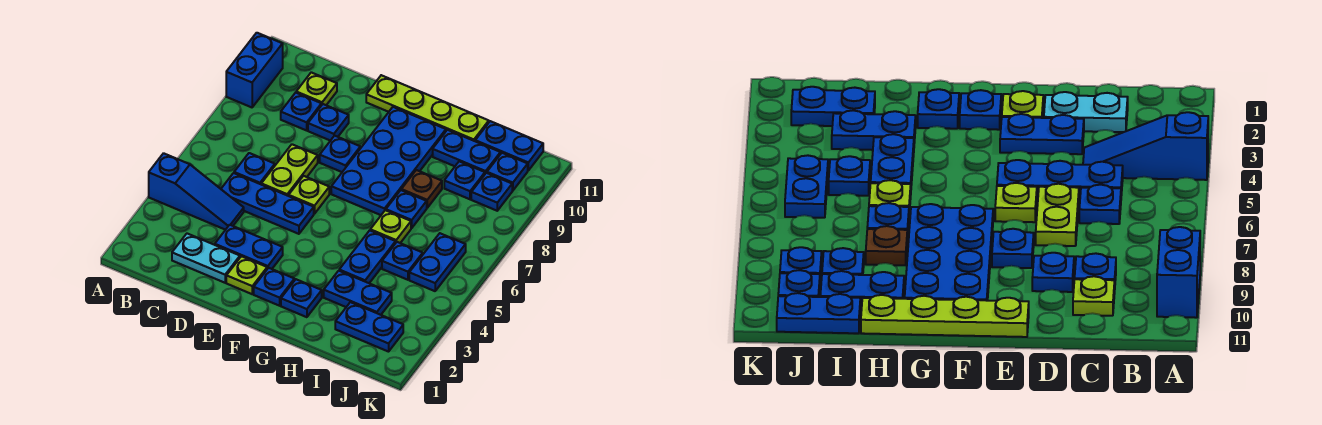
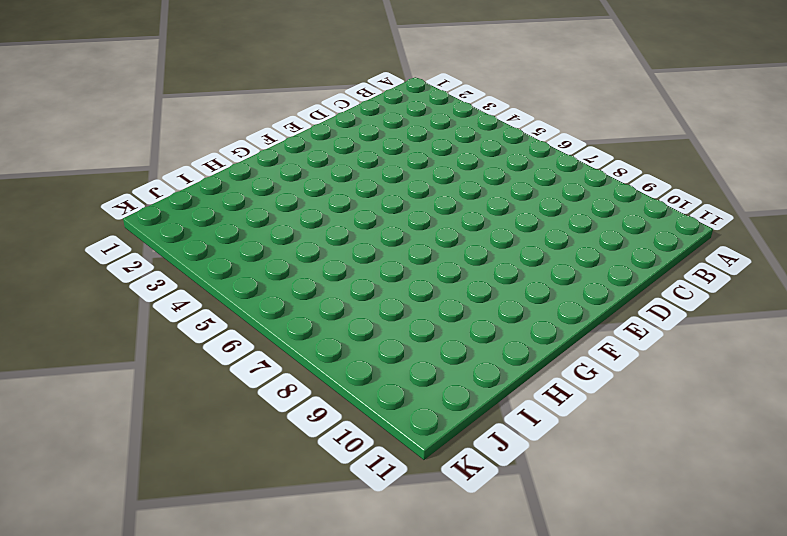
none -> blue 1x3 slope [149,153,244,230]
none -> blue 1x2 brick [226,33,283,107]
none -> cyan 1x2 plate [172,234,240,283]
none -> blue 1x3 plate [221,173,314,234]

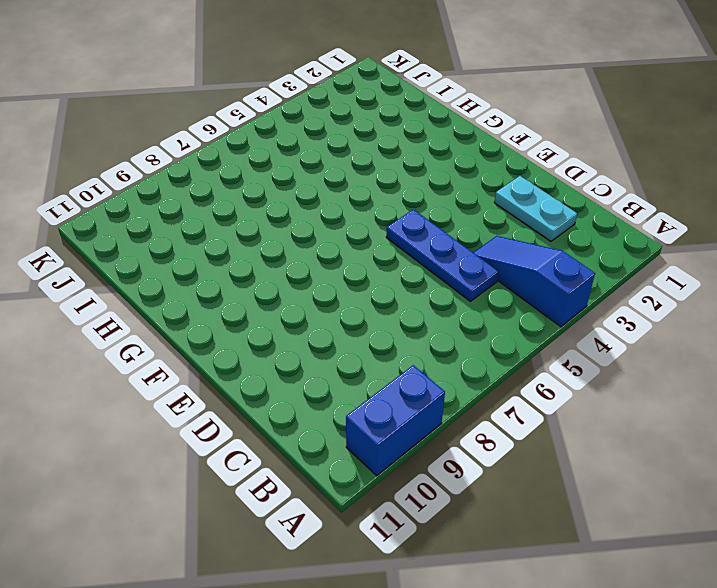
none -> blue 1x1 plate [234,153,275,184]
none -> blue 1x1 plate [281,93,321,130]
none -> lime 1x1 plate [296,72,337,105]
none -> blue 1x2 plate [215,225,283,269]

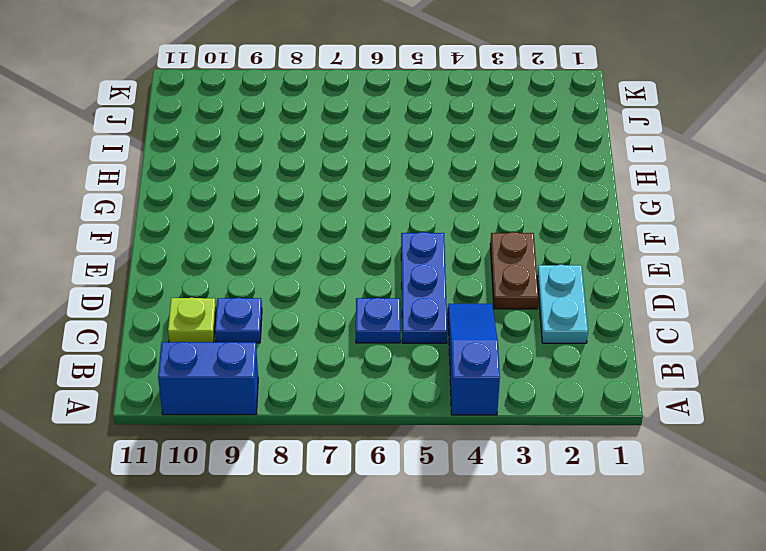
brown 1x2 plate [490,232,539,309] -> blue 1x2 plate [215,225,283,269]
none -> lime 1x2 plate [261,144,318,196]
none -> blue 1x1 plate [308,104,349,141]
none -> lime 1x1 plate [226,256,267,294]
none -> lime 1x1 plate [289,176,329,214]

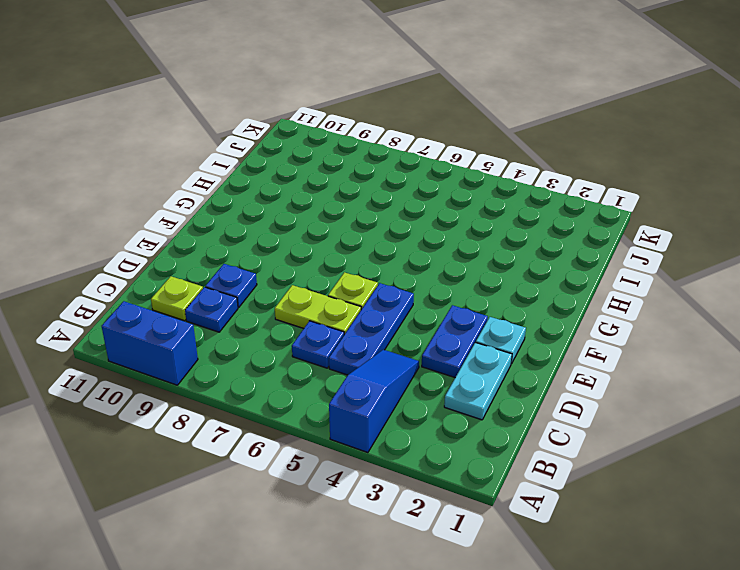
cyan 1x1 plate [476,317,526,364] -> lime 1x1 plate [226,256,267,294]
none -> blue 1x1 plate [320,136,360,172]
none -> lime 1x4 plate [366,75,489,141]
none -> blue 1x1 plate [254,268,294,306]
none -> blue 2x4 plate [331,107,446,215]

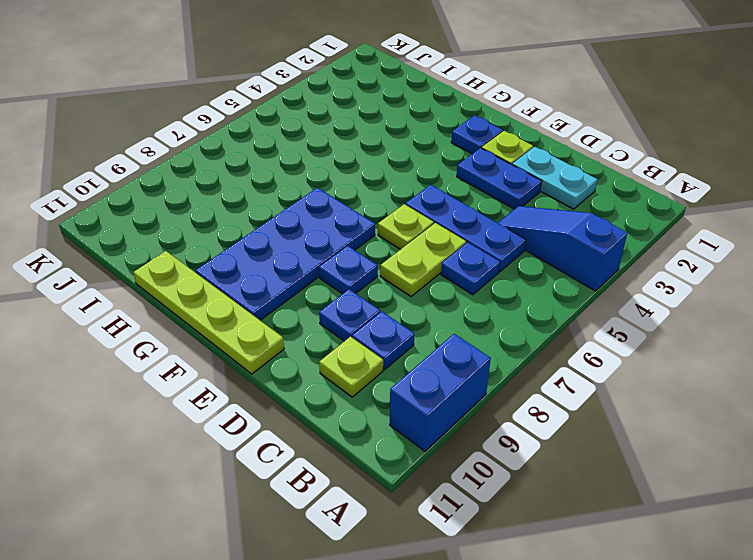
none -> blue 1x1 plate [281,279,322,317]
none -> blue 1x2 plate [324,271,392,315]
none -> blue 1x2 plate [339,230,396,283]
none -> lime 1x1 plate [370,210,411,243]

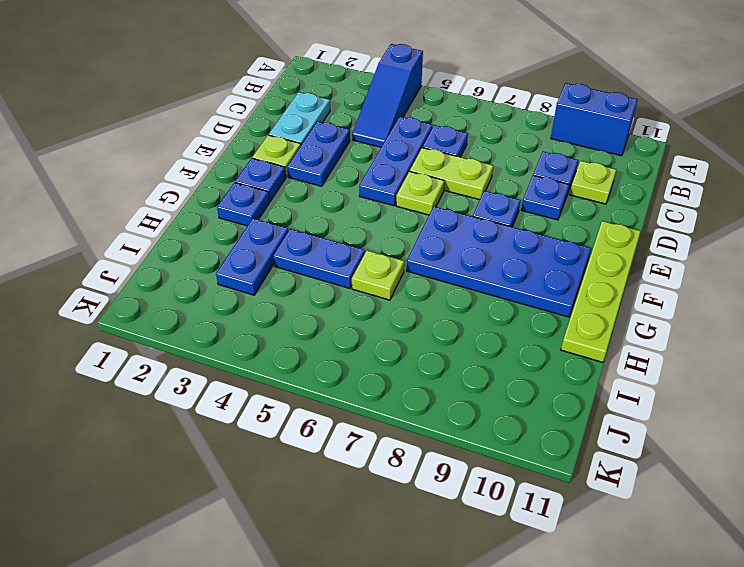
none -> blue 1x1 plate [386,190,427,228]
none -> brown 1x1 plate [401,170,442,208]
none -> blue 1x2 plate [433,130,500,174]
none -> blue 1x2 plate [335,302,403,352]

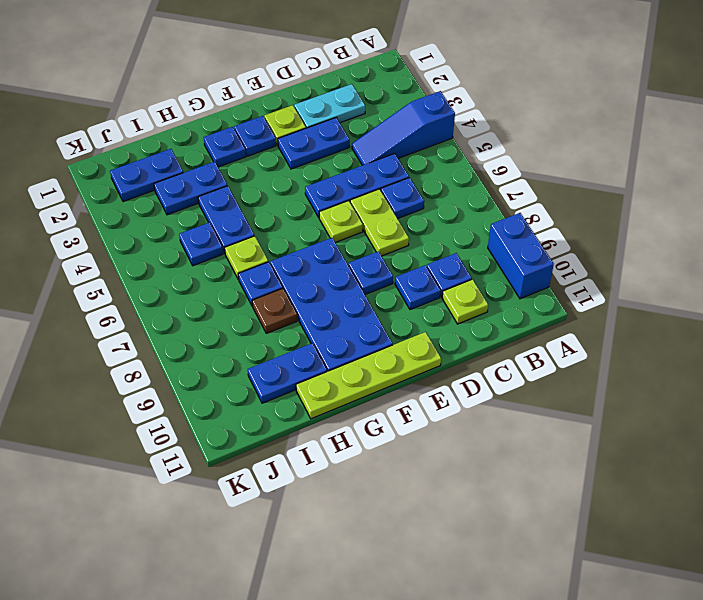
none -> blue 1x1 plate [444,161,485,199]
none -> blue 1x2 plate [475,121,543,170]
none -> blue 1x2 plate [409,233,466,291]
none -> blue 1x1 plate [471,173,512,211]

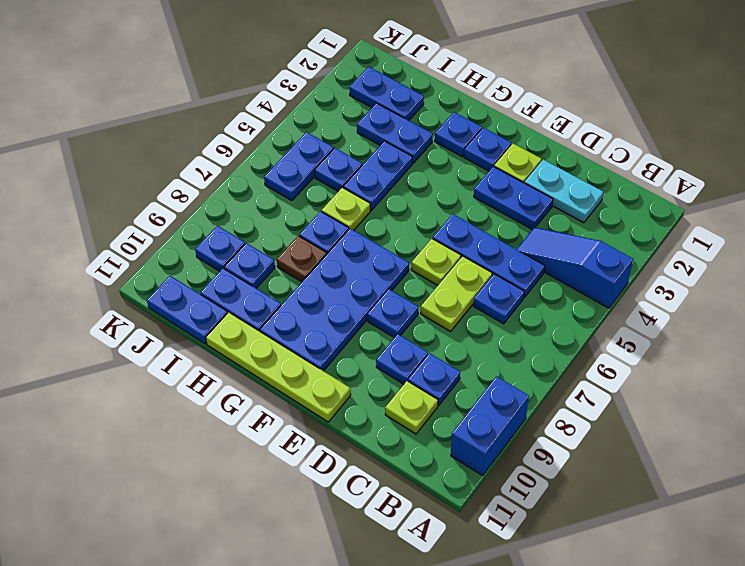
none -> blue 1x1 plate [487,153,528,191]

